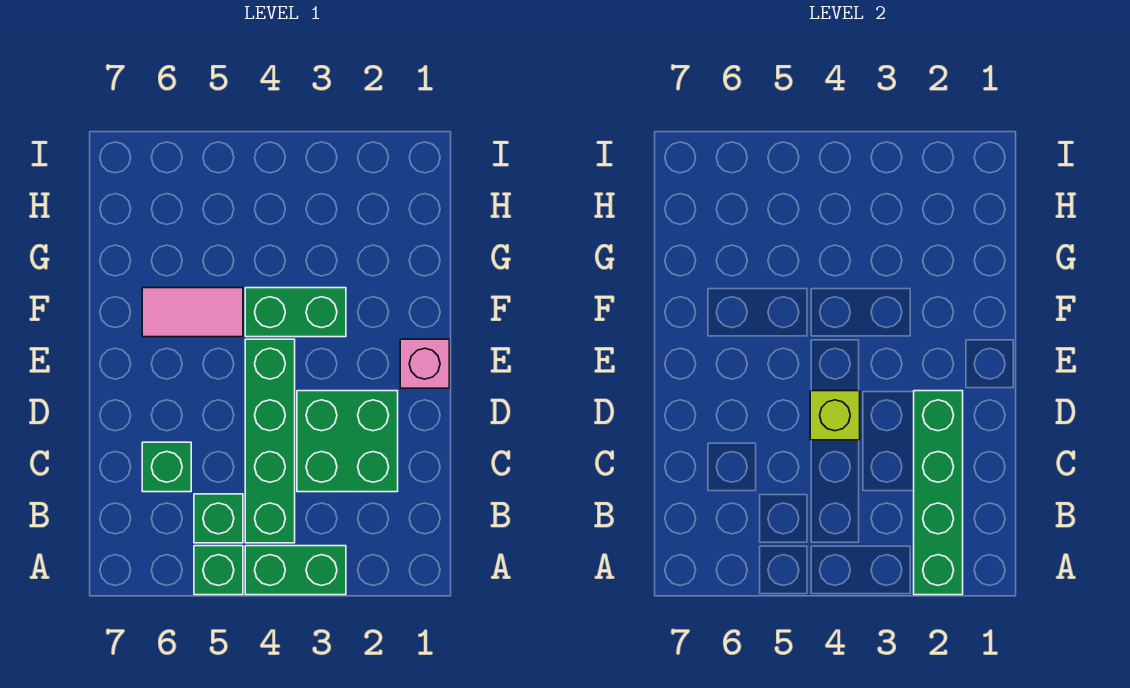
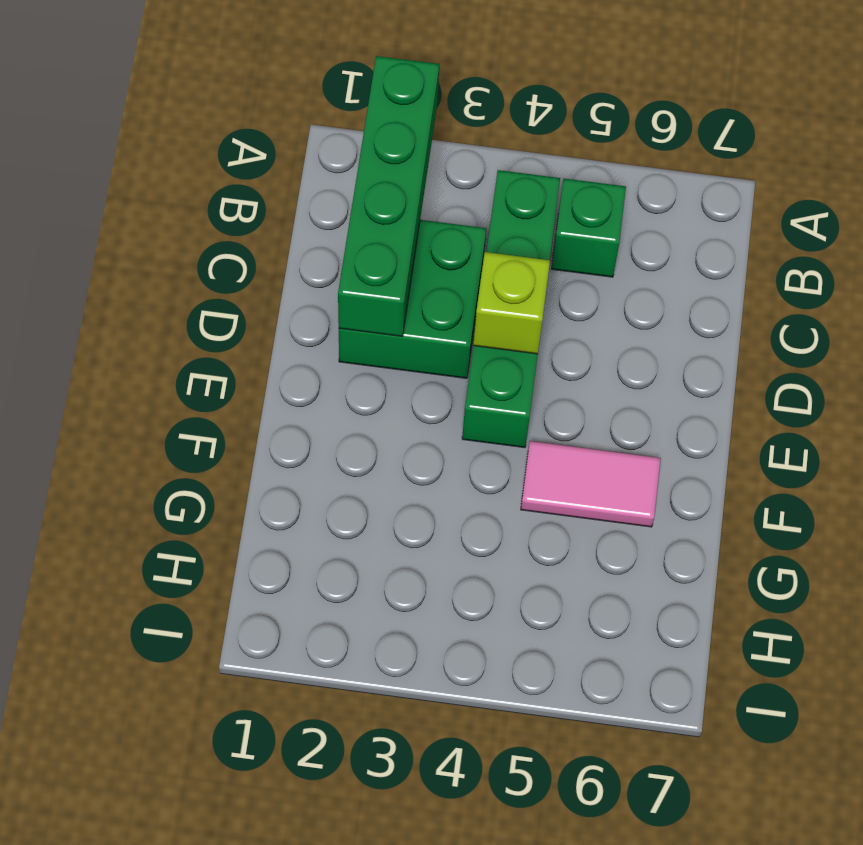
none -> green 1x2 brick [245,546,346,595]
none -> green 1x1 brick [194,546,243,595]

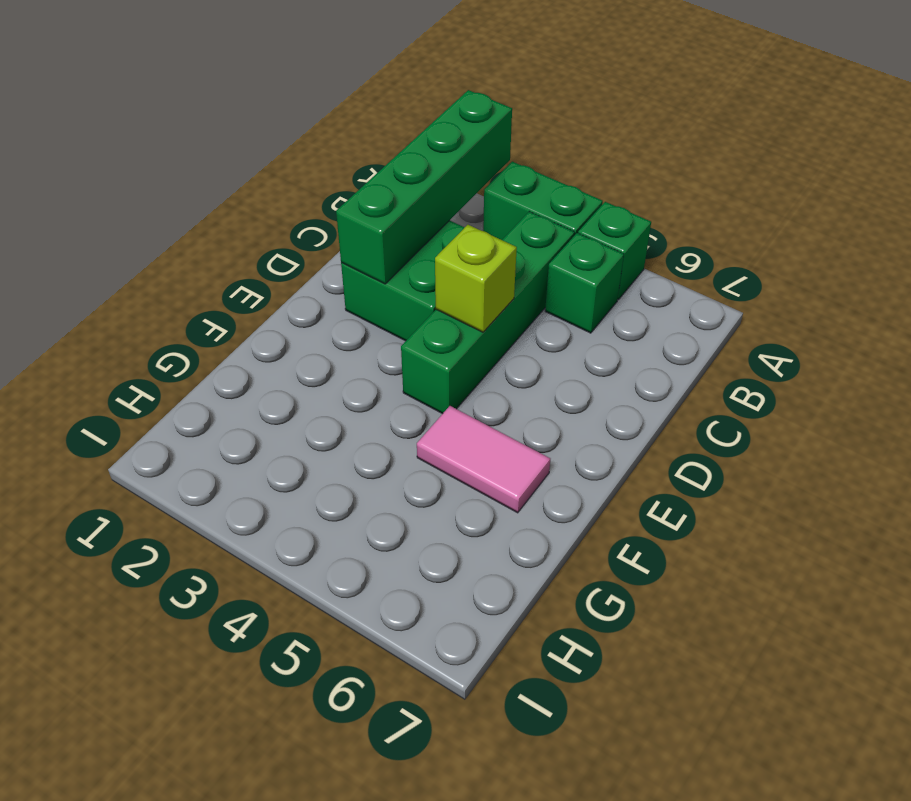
none -> green 1x1 brick [142,442,191,492]
none -> pink 1x1 brick [400,339,449,388]

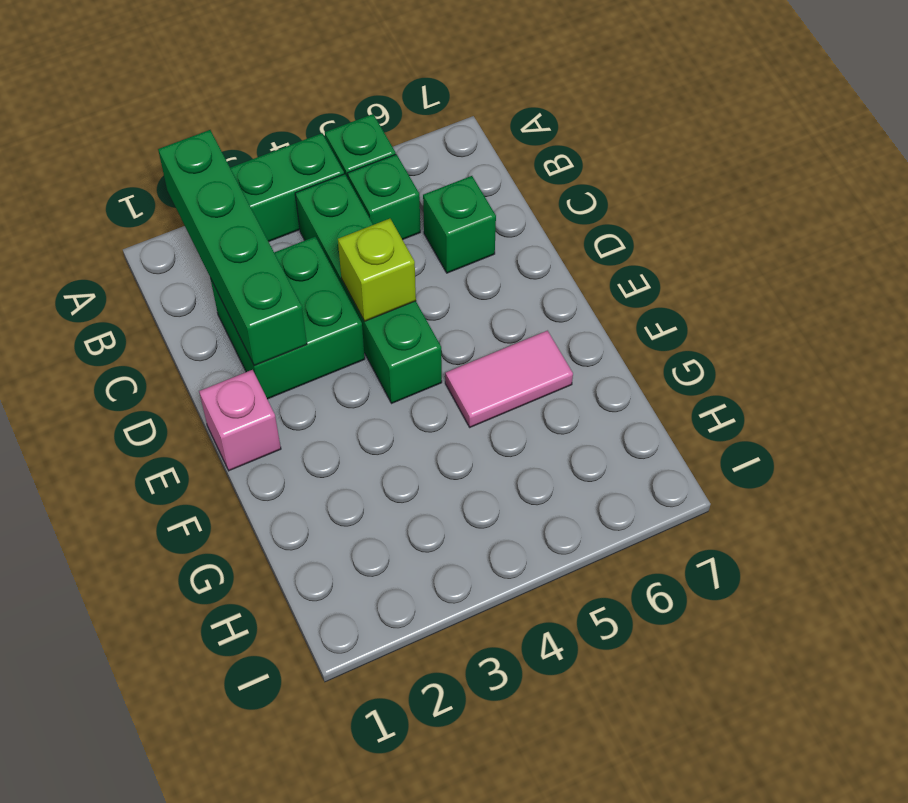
none -> green 1x2 brick [245,288,346,337]

